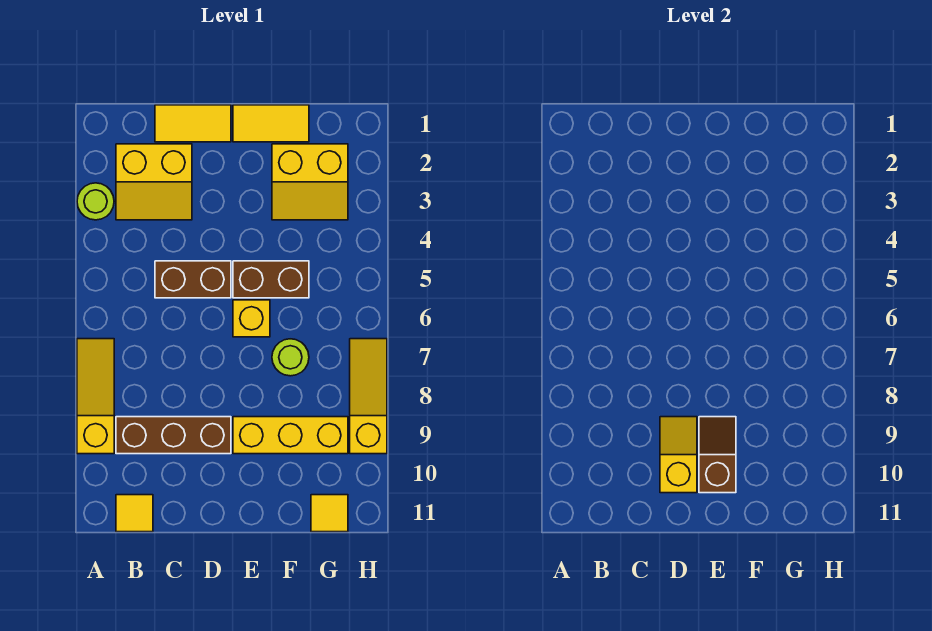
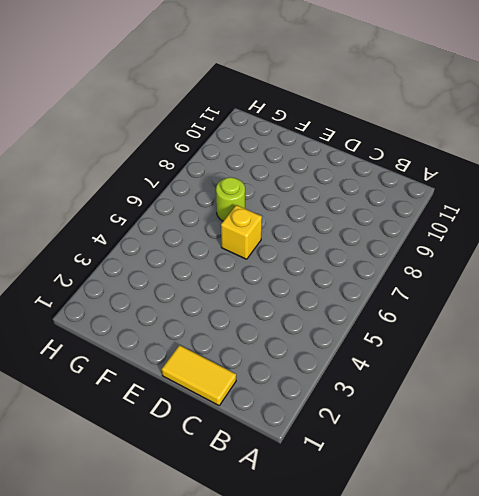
none -> lime 1x1 round brick [77,183,114,220]
none -> yellow 1x3 slope [77,339,114,454]
none -> yellow 2x2 slope [116,144,192,220]

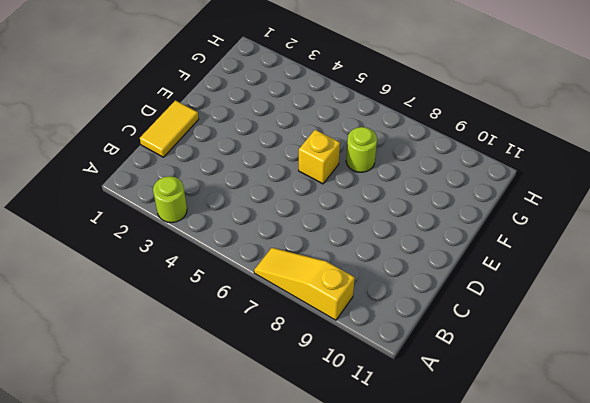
none -> yellow 2x2 slope [116,144,192,220]
none -> brown 1x3 brick [116,417,231,454]
none -> yellow 1x1 tile [116,495,153,532]

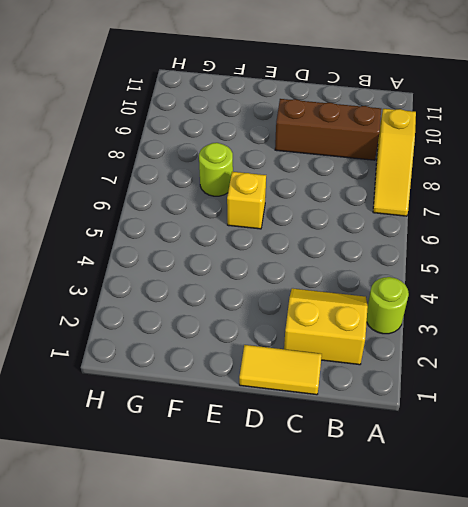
none -> yellow 1x1 tile [116,495,153,532]
none -> brown 1x2 brick [155,261,231,298]
none -> yellow 1x2 tile [233,105,309,142]

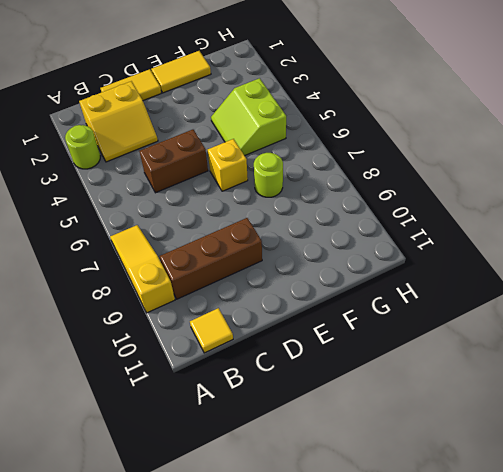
lime 2x2 slope [211,78,286,156] -> brown 1x2 brick [233,261,309,298]
none -> yellow 1x3 brick [233,417,348,454]
none -> yellow 2x2 slope [272,144,348,220]
none -> yellow 1x1 tile [311,495,348,532]

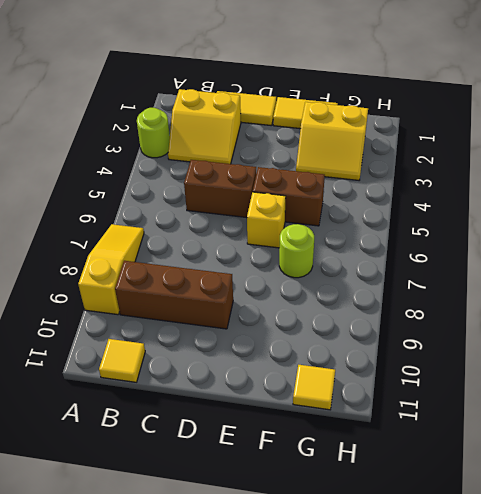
none -> yellow 1x3 brick [233,417,348,454]
none -> yellow 1x3 slope [350,339,387,454]
none -> yellow 1x2 slope [660,417,697,493]

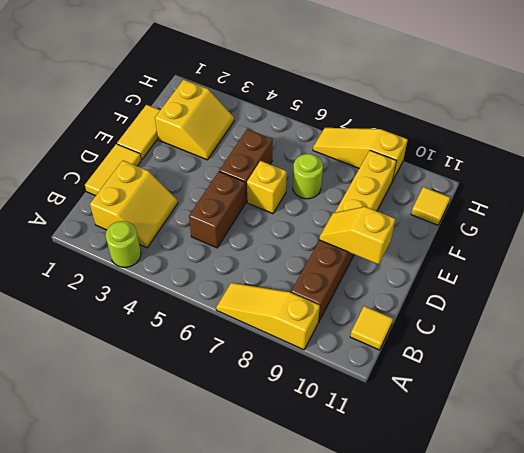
none -> brown 1x2 slope [699,417,736,493]

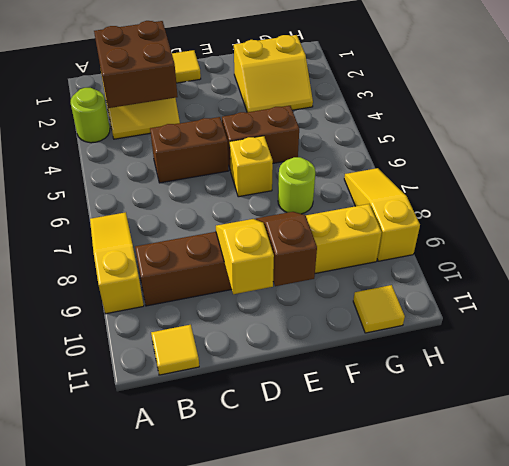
brown 2x2 brick [94,21,178,108] -> none
none -> yellow 1x2 tile [233,105,309,142]

